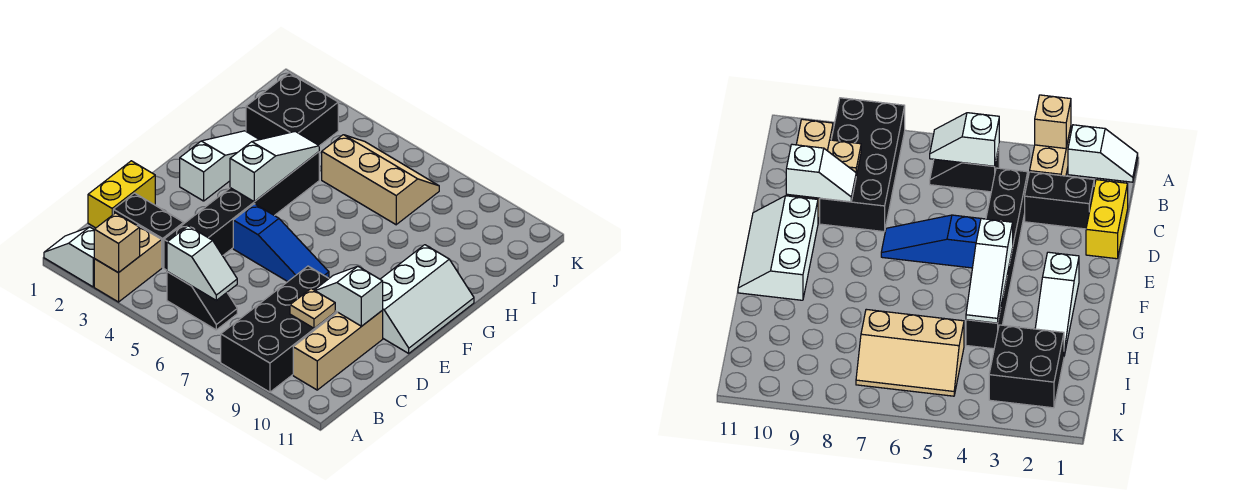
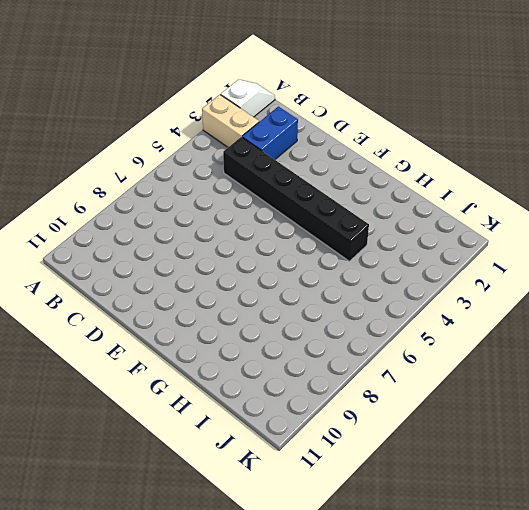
blue 1x2 brick [242,107,298,159] -> black 1x2 brick [113,193,184,268]
none -> black 2x4 brick [221,266,337,392]
none -> black 1x2 slope [167,272,237,330]
none -> tan 1x3 brick [293,311,383,390]

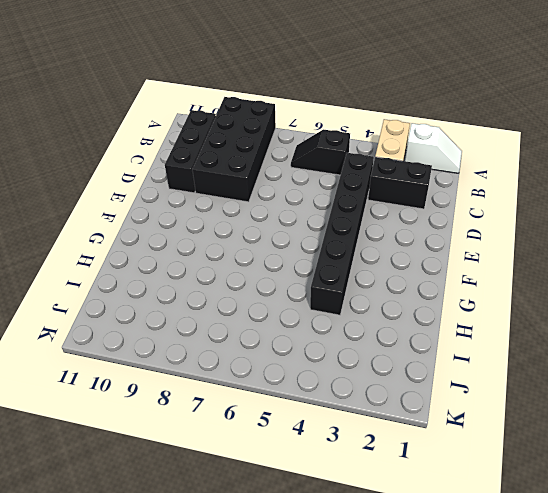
black 1x3 brick [165,110,216,193] -> tan 1x3 brick [293,311,383,390]
none -> yellow 1x2 brick [88,161,155,228]
none -> blue 1x3 slope [233,204,329,282]
none -> white 2x3 slope [380,245,474,353]

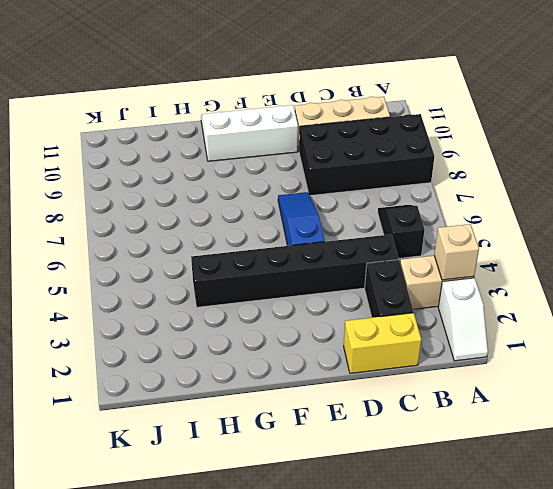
none -> white 1x3 slope [180,131,259,201]
none -> black 2x2 brick [246,73,338,146]
none -> tan 2x3 slope [322,135,439,225]

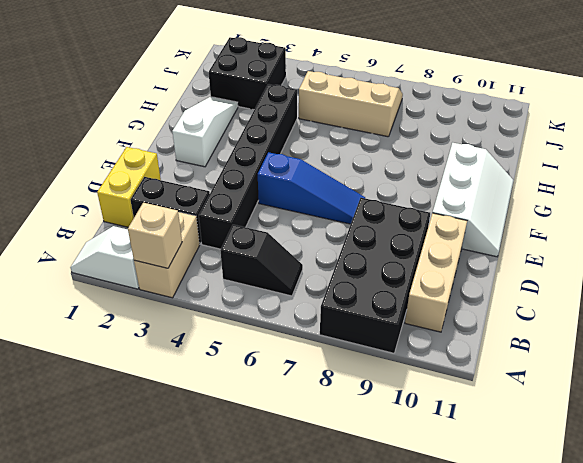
none -> white 1x2 slope [167,226,237,300]
none -> tan 1x1 plate [290,289,335,328]
none -> white 1x2 slope [315,266,383,326]

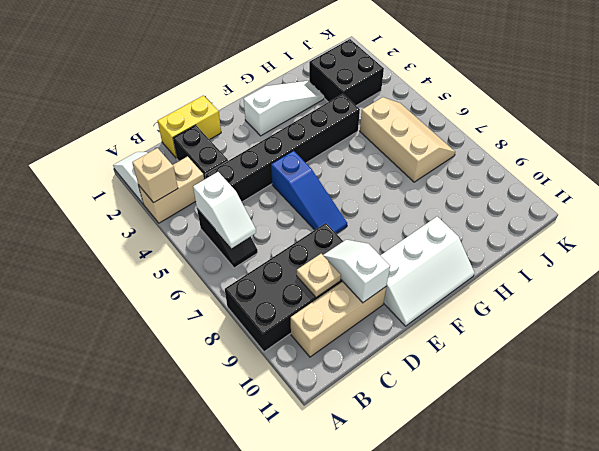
none -> white 1x3 slope [230,131,319,202]

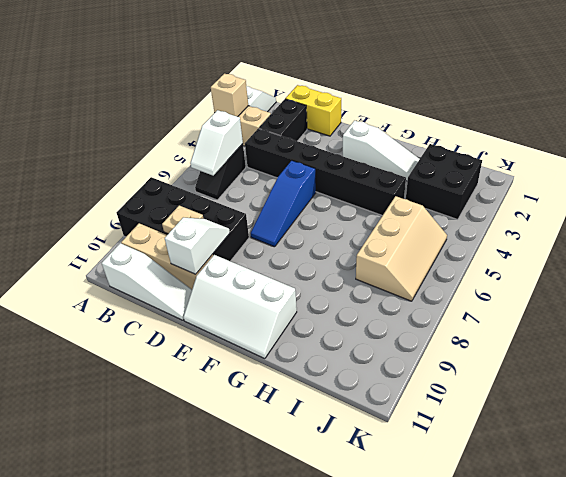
white 1x3 slope [102,243,192,320] -> white 1x3 slope moved to [230,131,319,202]

